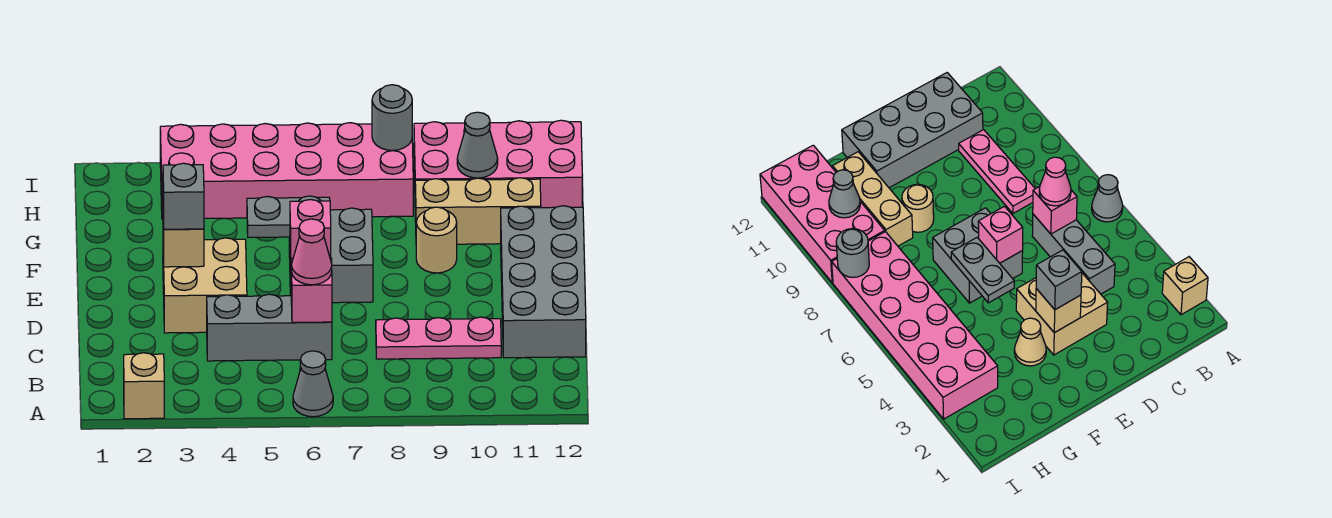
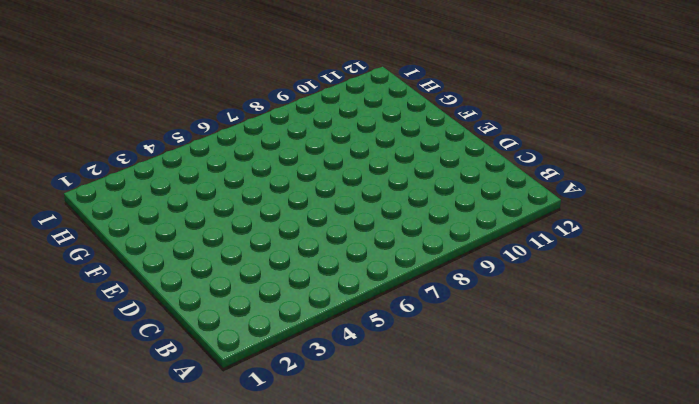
none -> tan 1x1 brick [124,353,164,419]
none -> grey 1x1 cone [293,351,333,417]
none -> grey 1x3 brick [207,294,332,361]

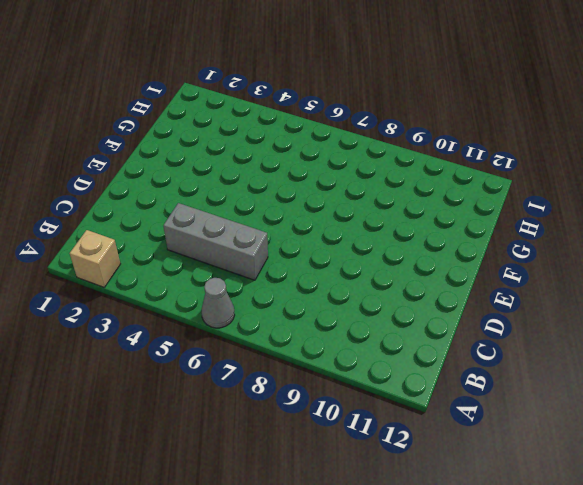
none -> pink 1x3 plate [376,317,501,359]
none -> grey 2x4 brick [501,206,586,358]
none -> tan 2x2 brick [163,238,247,333]

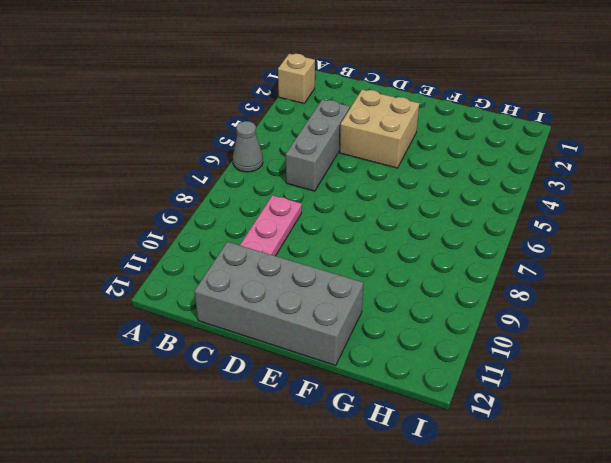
none -> grey 2x2 brick [289,208,373,303]
none -> tan 1x1 cone [1014,318,1046,366]
none -> tan 1x1 round brick [416,207,457,273]

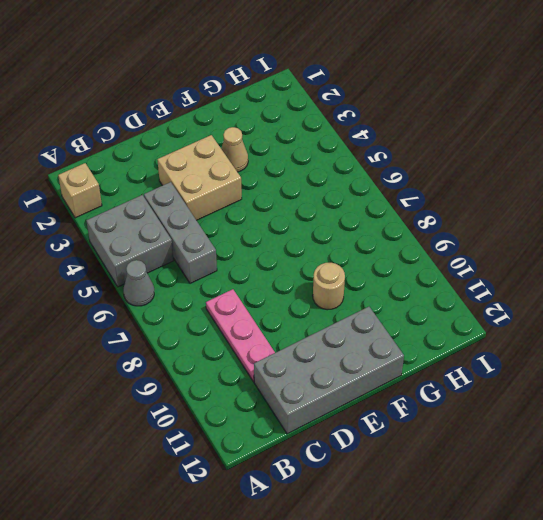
grey 2x2 brick [86,195,174,287] -> grey 2x2 brick moved to [289,208,373,303]
none -> tan 1x3 brick [415,178,541,244]
none -> pink 2x6 brick [160,123,413,219]
none -> pink 2x4 brick [414,120,582,208]

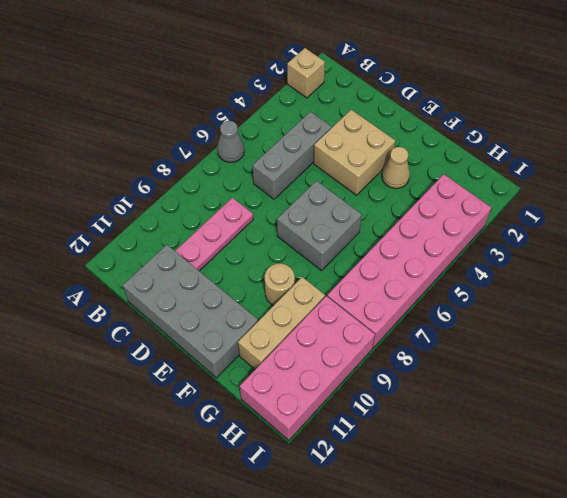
none -> pink 1x1 brick [291,258,332,322]
none -> tan 1x1 brick [163,220,204,267]
none -> pink 1x1 brick [290,200,331,263]

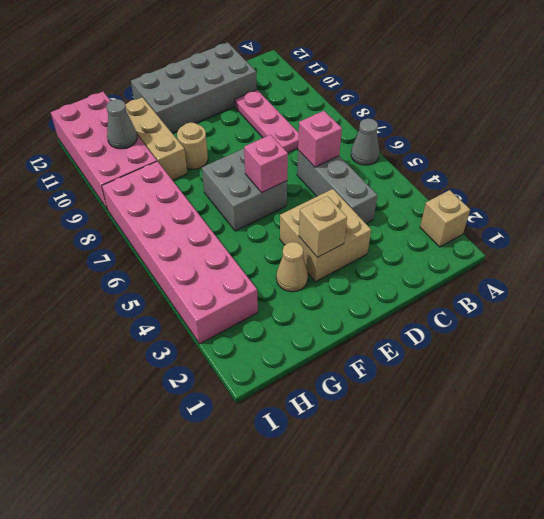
none -> grey 1x2 plate [247,196,330,237]
none -> grey 1x1 round brick [372,85,412,150]
none -> pink 1x1 cone [291,219,332,285]

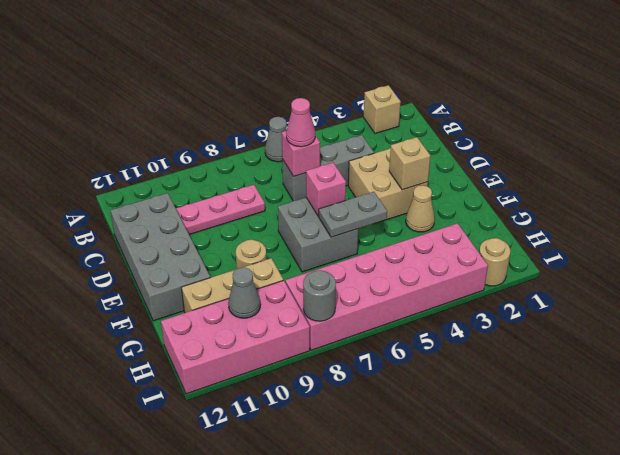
tan 1x1 round brick [479,238,510,286] -> none
none -> grey 1x1 brick [163,163,204,229]

